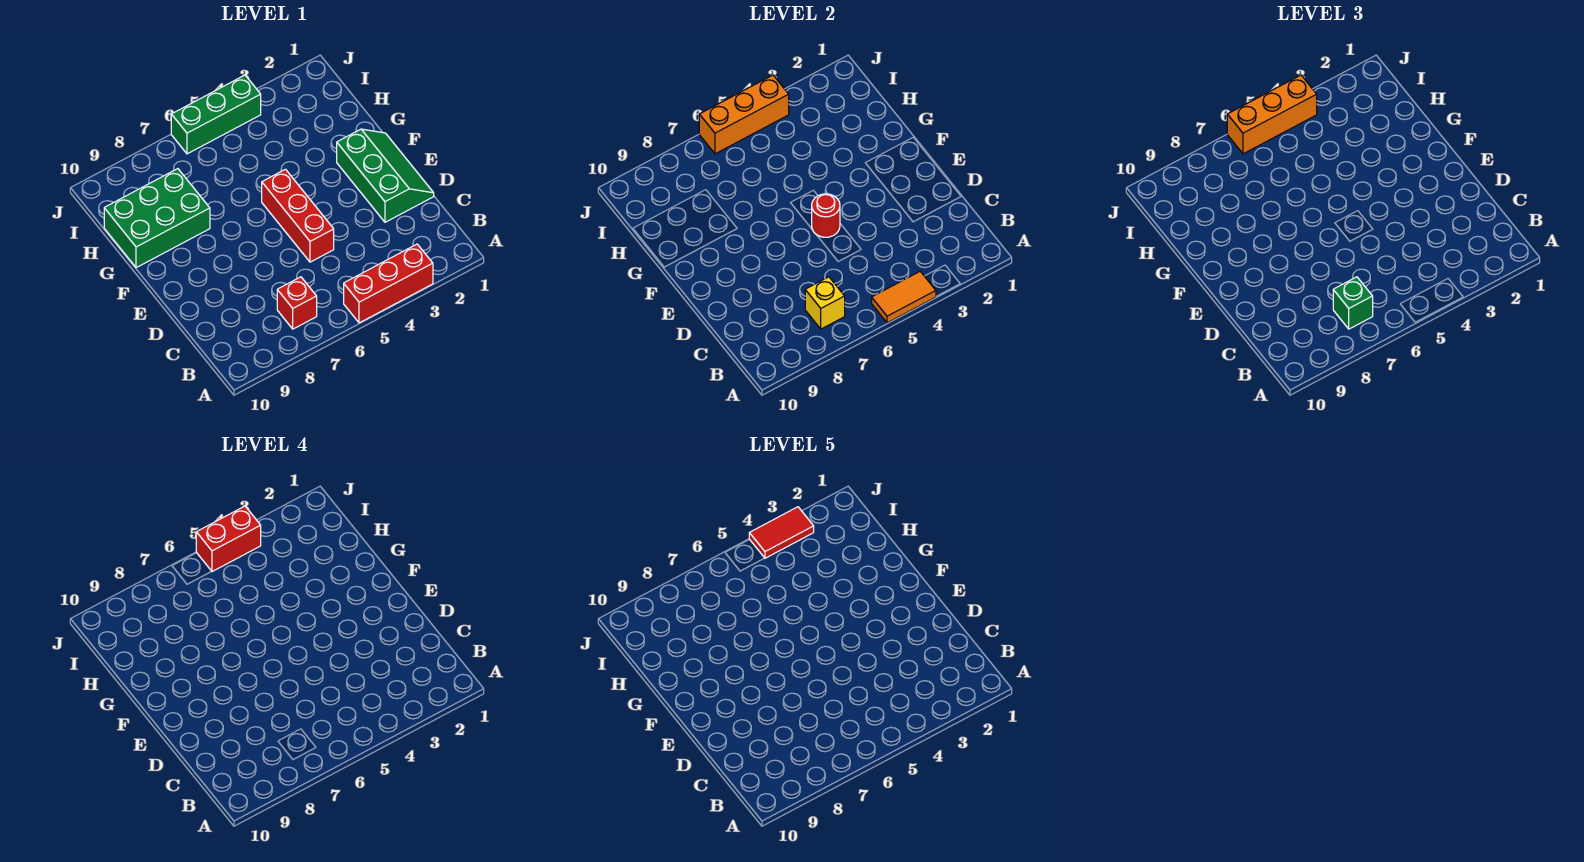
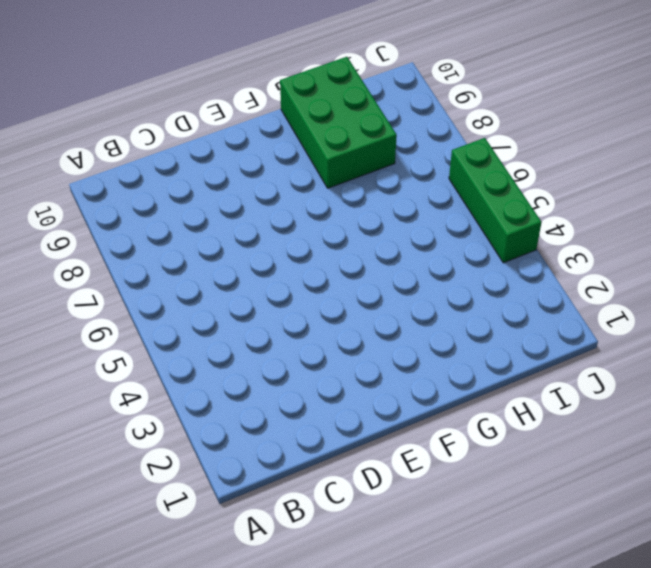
none -> red 1x3 brick [344,244,433,323]
none -> red 1x1 brick [277,277,317,329]
none -> green 2x3 slope [337,129,434,222]

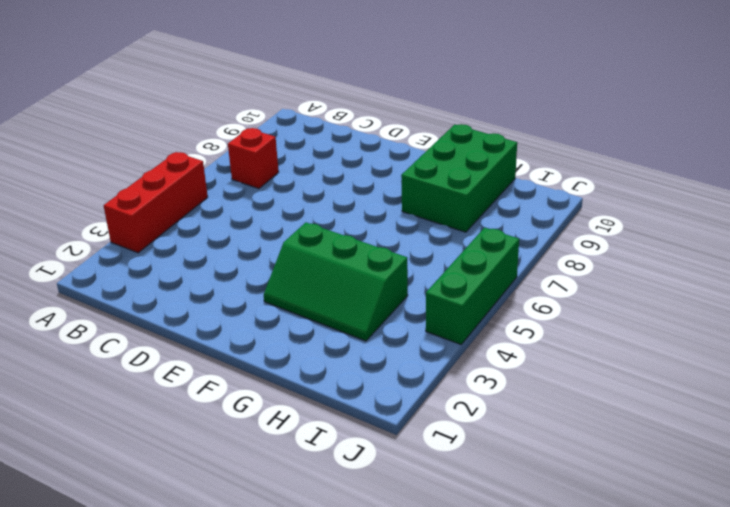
green 2x3 slope [264,222,408,341] -> green 2x3 slope moved to [337,129,434,222]
none -> red 1x3 brick [262,169,334,262]
none -> orange 1x2 tile [872,272,936,323]
none -> yellow 1x1 brick [805,277,845,329]

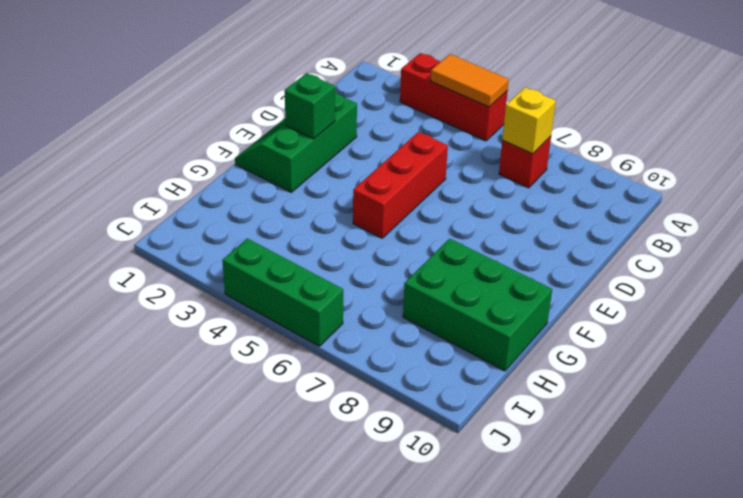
green 1x1 brick [285,73,335,139] -> green 1x1 brick moved to [1333,277,1373,329]
none -> red 1x1 round brick [812,194,840,237]
none -> orange 1x3 brick [699,75,789,154]
none -> orange 1x3 brick [1227,75,1317,154]

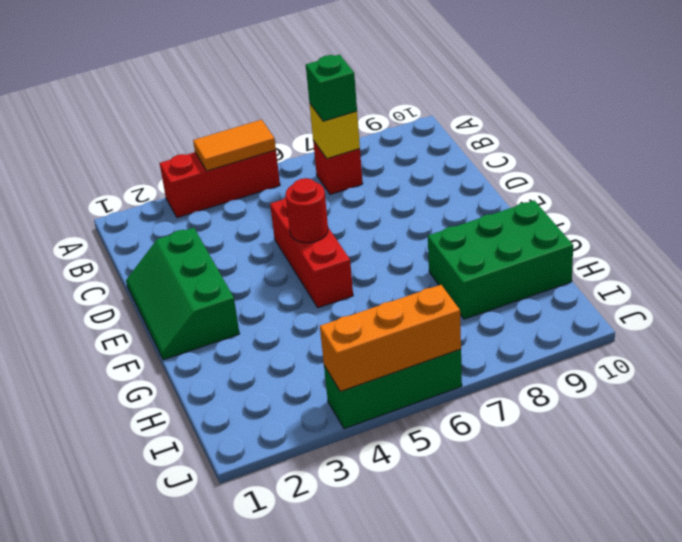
none -> orange 1x3 brick [1227,75,1317,154]
none -> red 1x2 brick [196,506,261,572]
none -> red 1x2 tile [749,507,814,558]

